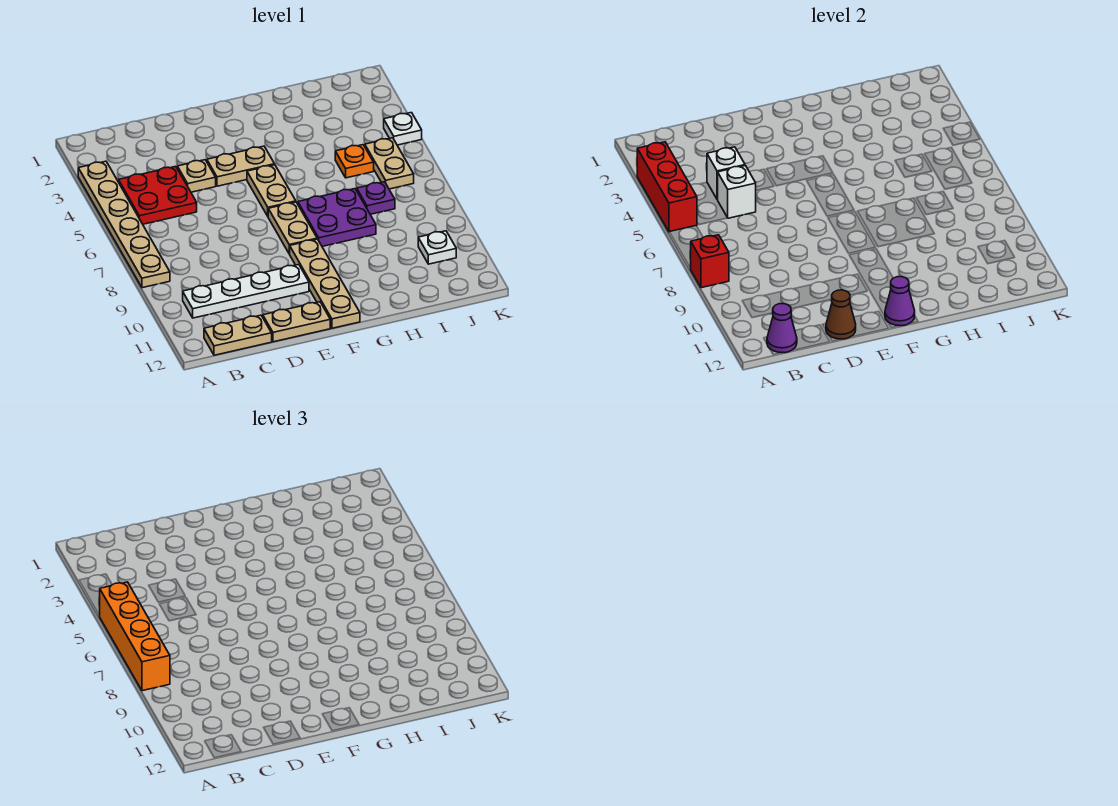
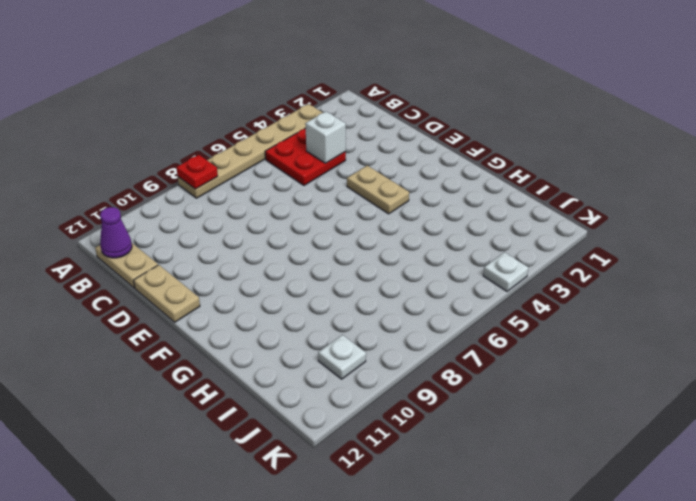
red 1x1 plate [176,155,218,189] -> red 1x1 brick [690,235,729,288]
none -> white 1x4 plate [183,265,309,318]
none -> tan 1x1 plate [177,160,216,192]
none -> tan 1x2 plate [247,165,296,216]

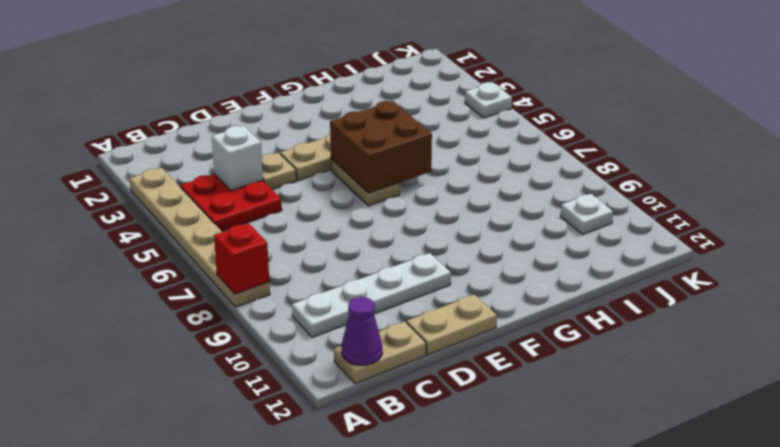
brown 2x2 brick [330,101,432,193] -> none
none -> tan 1x2 plate [268,202,317,254]
none -> tan 1x4 plate [290,239,360,328]
none -> purple 2x2 plate [298,189,376,246]

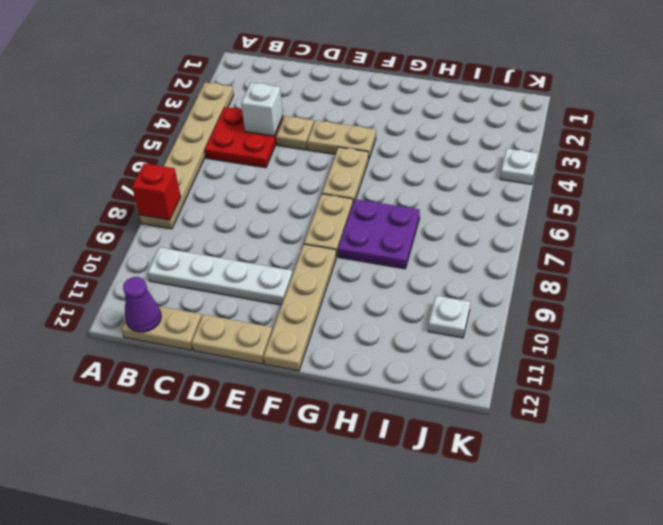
none -> orange 1x1 plate [335,145,374,178]
none -> purple 1x1 plate [357,182,395,214]
none -> tan 1x2 plate [365,138,414,189]

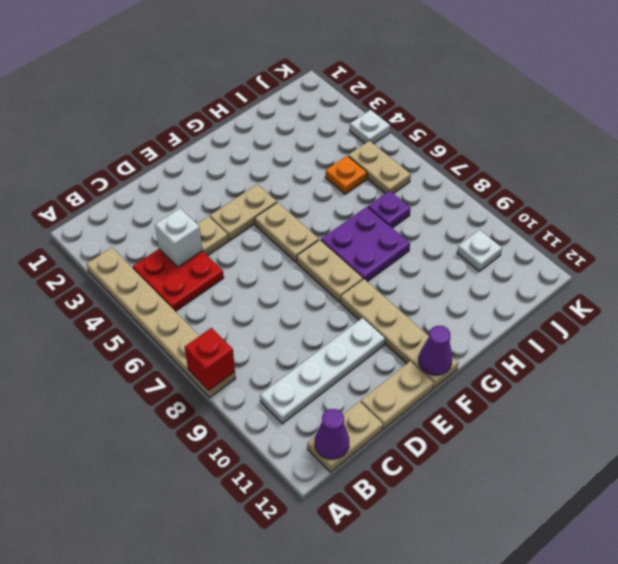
none -> red 1x3 brick [637,142,697,232]
none -> white 1x1 brick [718,166,756,218]
none -> brown 1x1 cone [826,290,856,339]

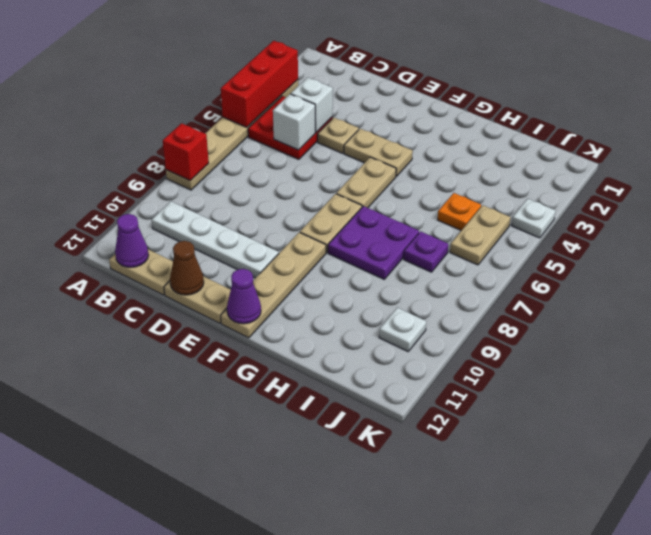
none -> orange 1x4 brick [100,582,170,691]

